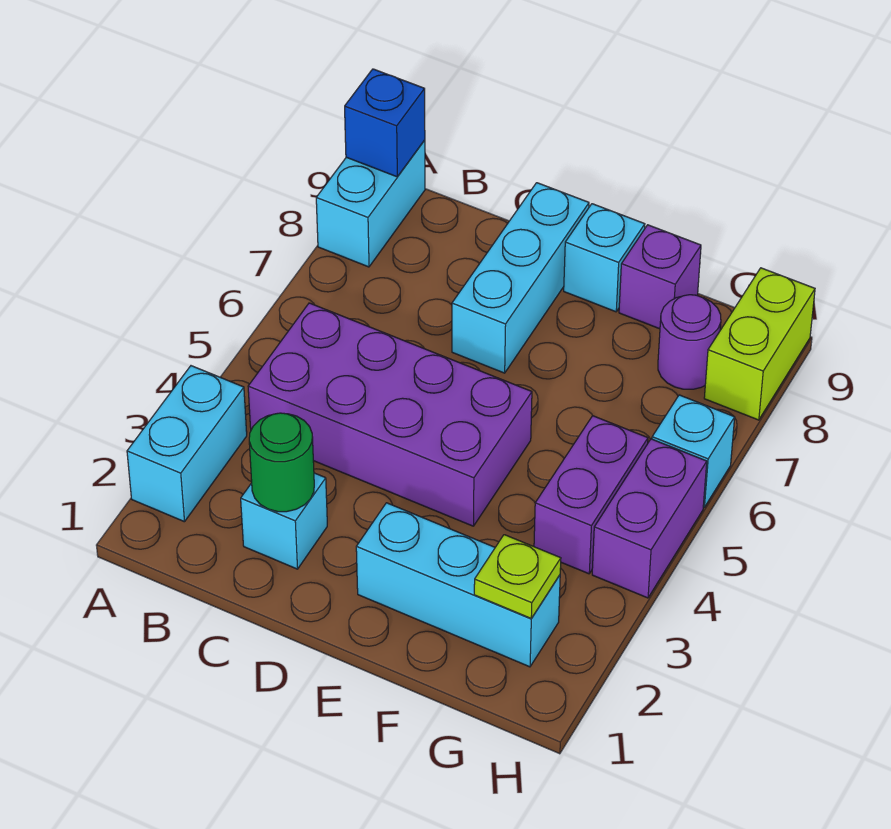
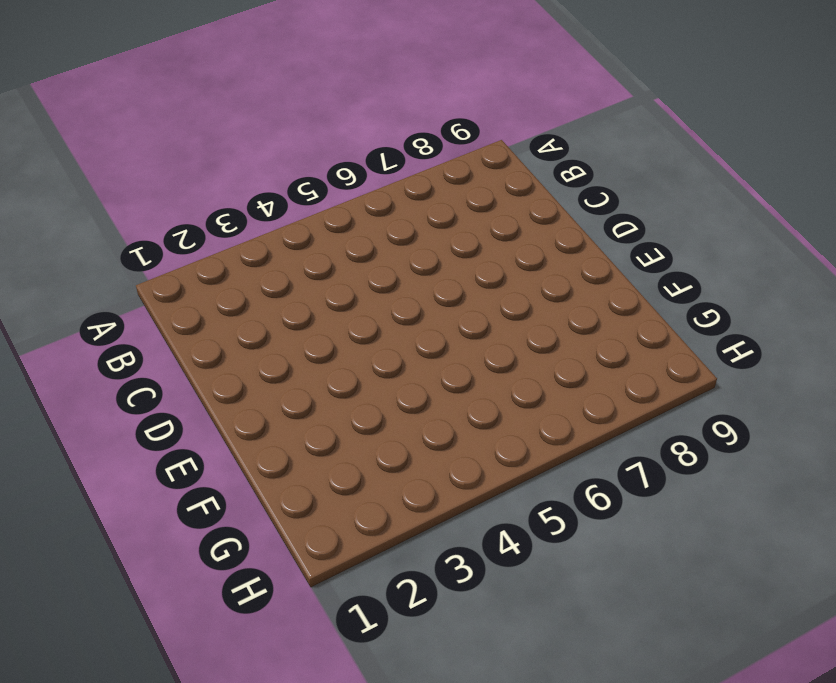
none -> cyan 1x2 brick [127,366,247,522]
none -> cyan 1x2 brick [316,140,425,267]
none -> purple 2x4 brick [248,303,532,526]

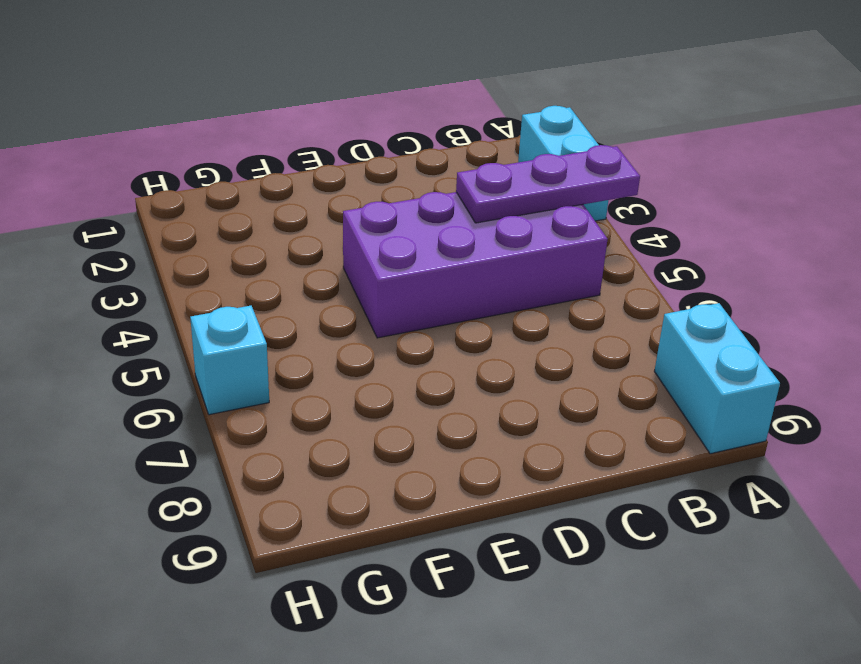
purple 1x3 plate [456,145,640,223] -> none
none -> cyan 1x1 brick [241,473,327,569]
none -> cyan 1x3 brick [452,183,589,373]
none -> cyan 1x3 brick [356,503,560,667]

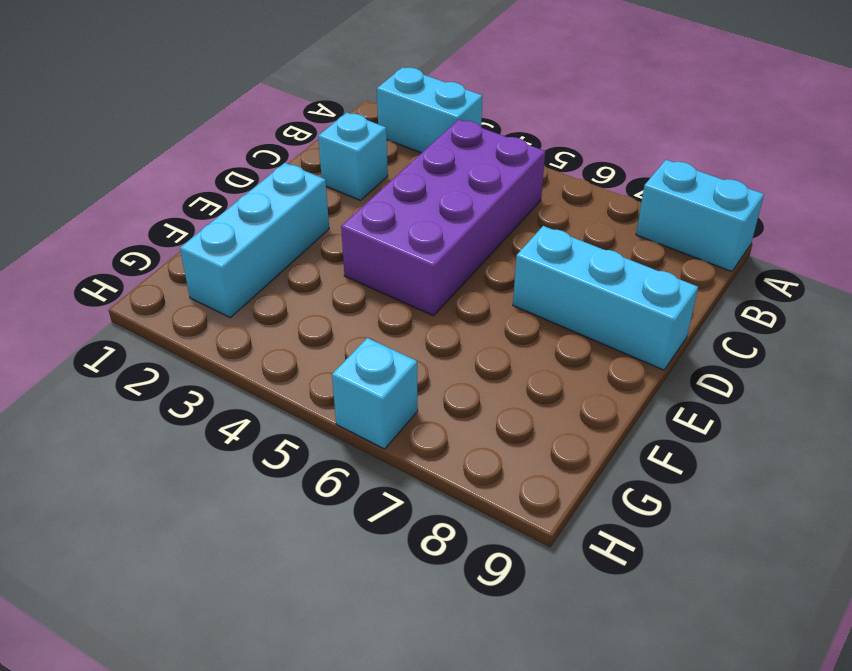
none -> cyan 1x1 brick [564,204,645,312]
none -> purple 1x1 brick [619,225,701,329]
none -> purple 1x2 brick [534,416,648,574]

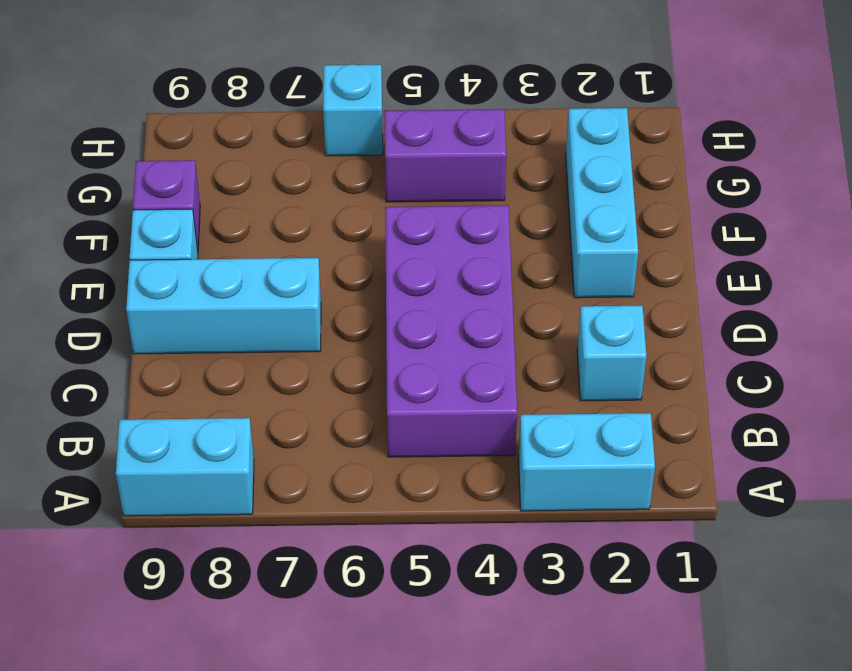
none -> purple 1x1 round brick [658,295,721,389]
none -> purple 1x2 brick [592,439,707,598]
none -> lime 1x2 brick [704,268,815,420]

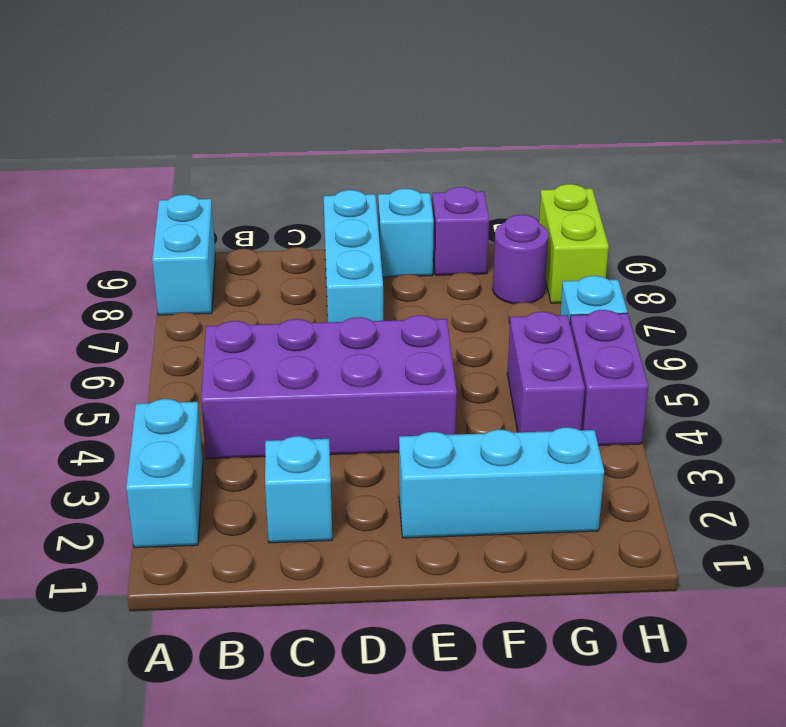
none -> blue 1x1 brick [345,69,425,177]
none -> green 1x1 round brick [249,413,314,512]
none -> lime 1x1 plate [474,535,561,618]

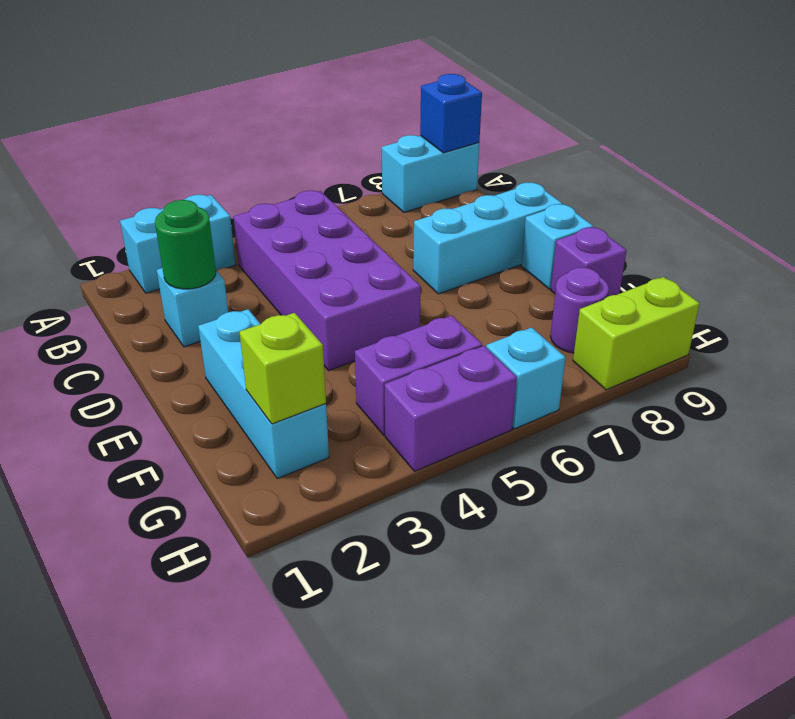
lime 1x1 brick [239,313,326,424] -> lime 1x1 plate [474,535,561,618]

